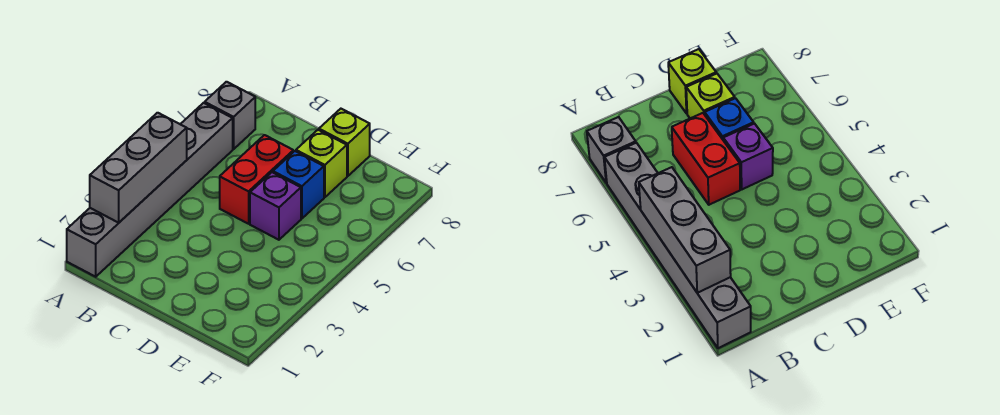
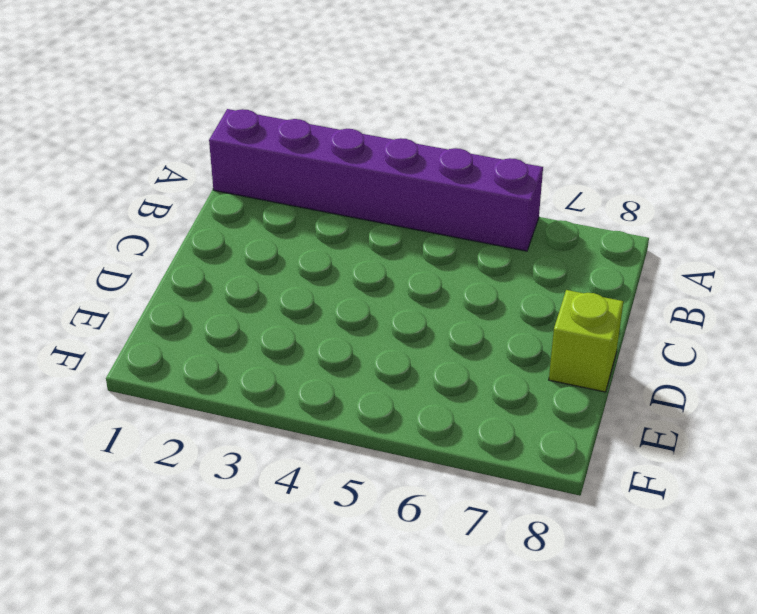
purple 1x6 brick [209,109,543,251] -> grey 1x6 brick [67,103,233,277]
none -> grey 1x1 brick [205,82,255,149]
none -> red 1x2 brick [220,135,293,224]

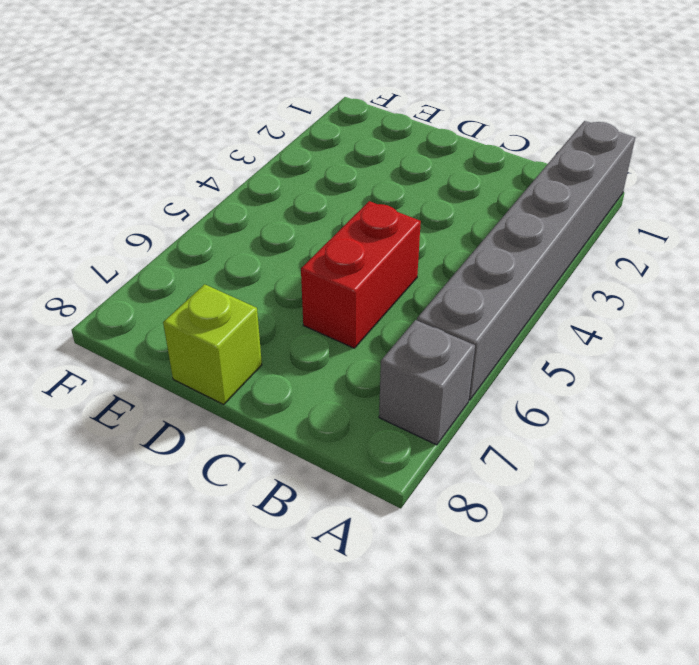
none -> purple 1x1 brick [250,172,301,240]
none -> blue 1x1 brick [273,151,324,219]

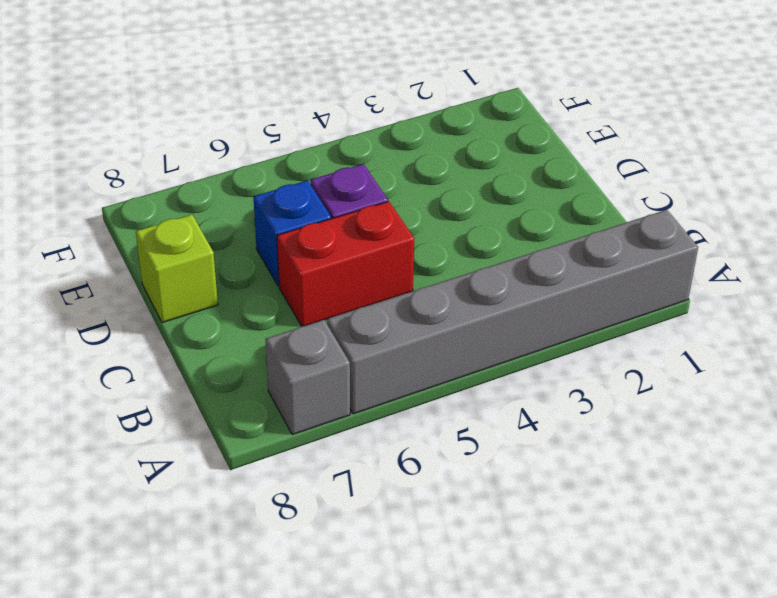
none -> lime 1x1 brick [296,130,347,197]
none -> grey 1x3 brick [90,113,187,223]

